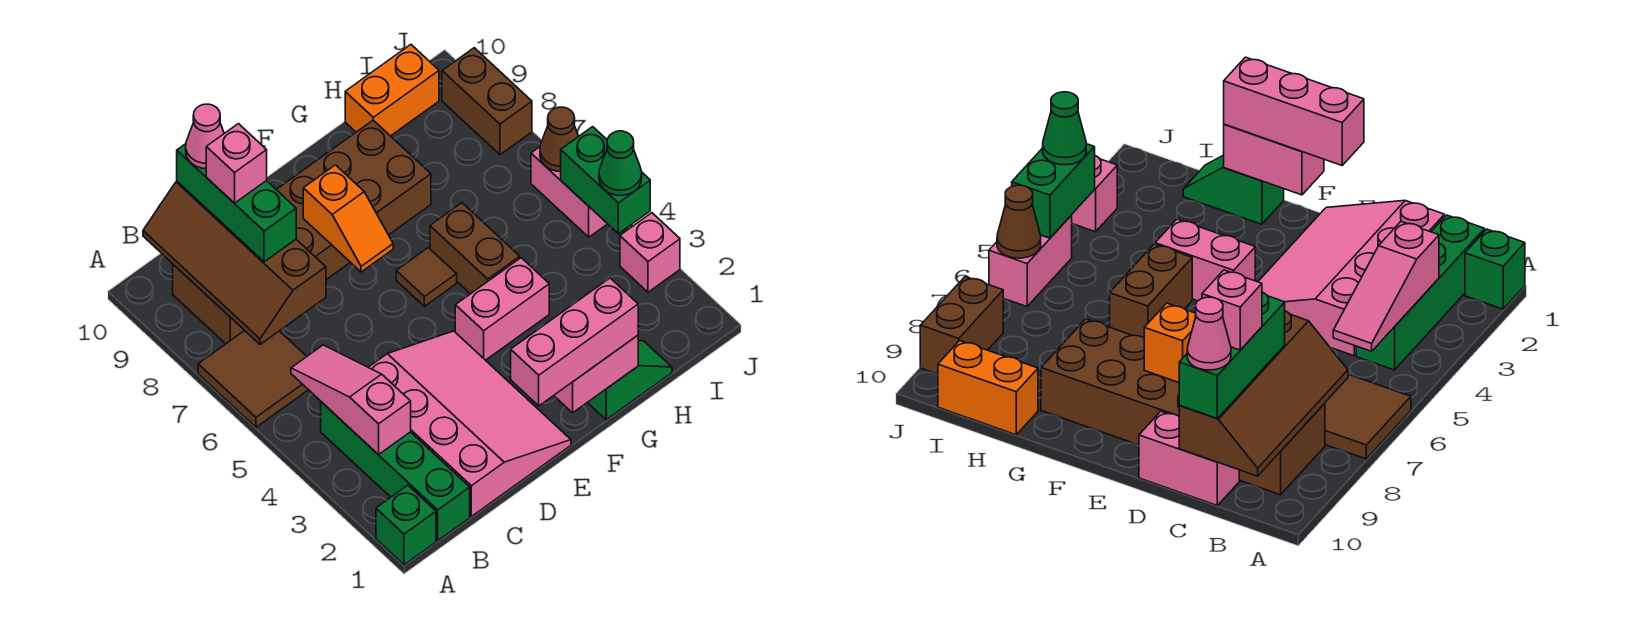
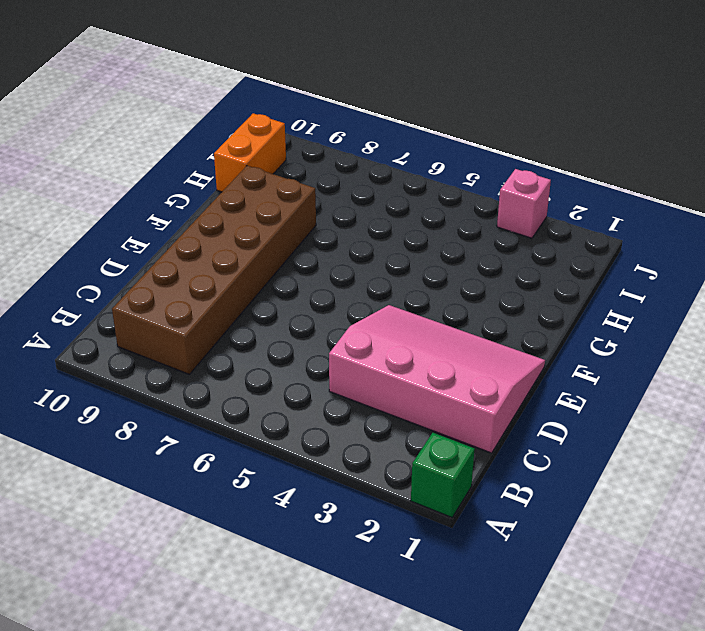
none -> brown 2x2 tile [198,331,308,427]
none -> green 1x4 brick [321,402,470,540]
none -> pink 1x2 brick [1139,411,1239,505]

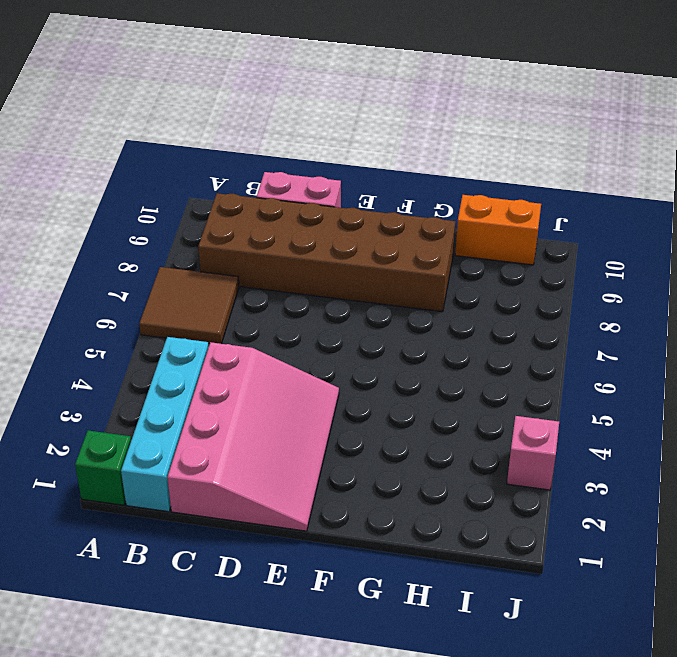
cyan 1x4 brick [121,337,209,512] -> green 1x4 brick [321,402,470,540]
none -> pink 1x2 brick [455,258,549,360]
none -> brown 1x1 tile [396,248,457,306]
none -> green 1x2 slope [587,341,672,420]

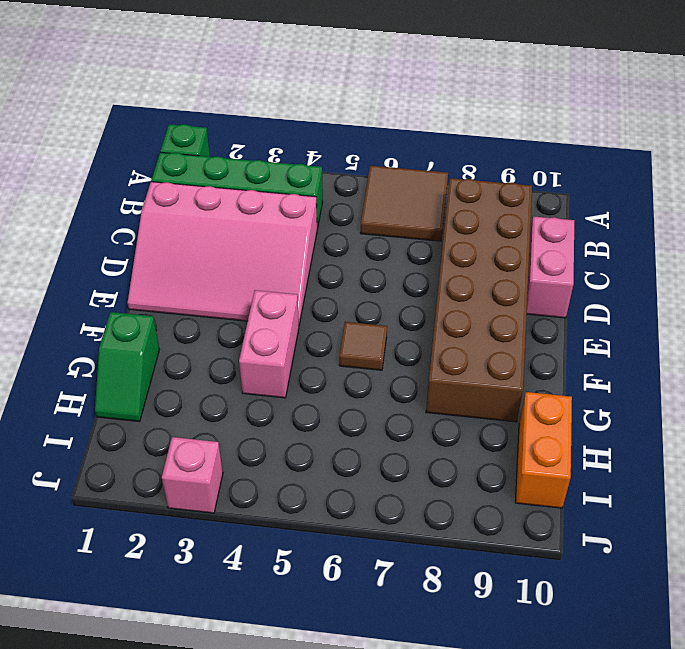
none -> brown 1x2 brick [430,203,520,294]
none -> pink 1x2 brick [531,147,607,237]
none -> brown 1x2 brick [442,48,532,155]

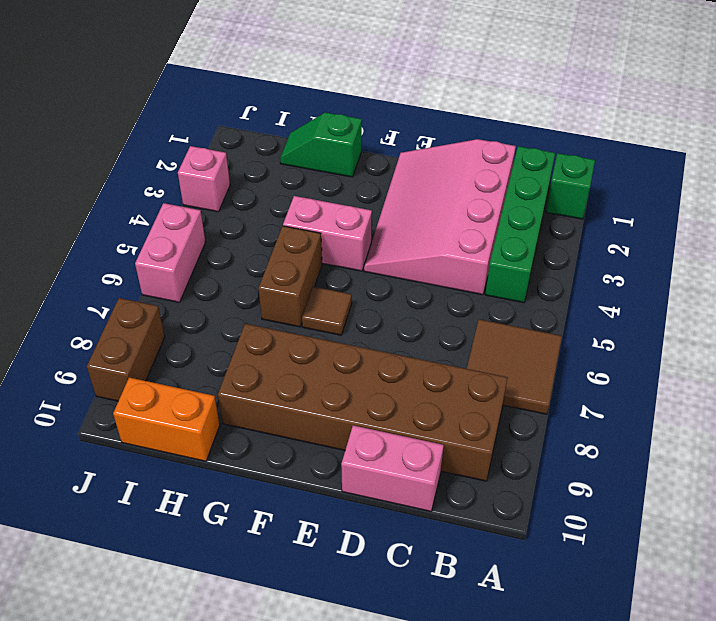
none -> pink 1x3 slope [291,345,411,455]
none -> brown 2x4 slope [143,181,326,344]
none -> orange 1x2 slope [303,165,393,272]

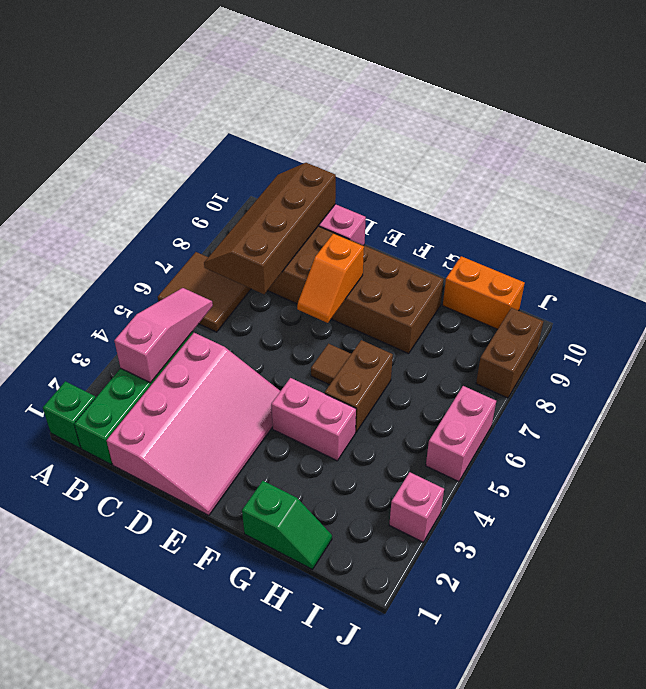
none -> pink 1x2 brick [554,335,638,413]
none -> green 1x2 brick [561,127,650,234]
none -> brown 1x1 cone [540,107,579,172]

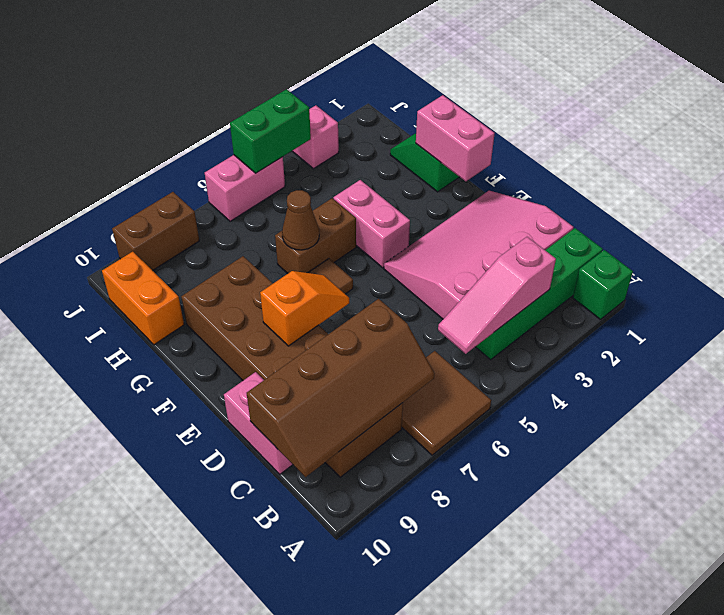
brown 1x1 cone [282,190,319,250] -> brown 1x1 cone moved to [540,107,579,172]
none -> green 1x3 brick [177,144,296,262]
none -> pink 1x3 brick [511,278,638,406]
none -> green 1x1 cone [599,131,642,196]

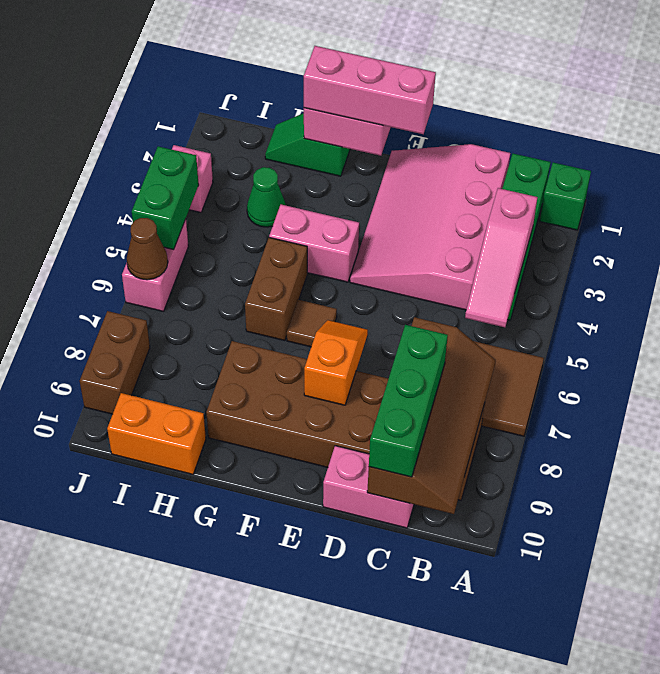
green 1x1 cone [247,167,285,227] -> green 1x1 cone moved to [599,131,642,196]
none -> pink 1x1 brick [206,124,267,203]
none -> pink 1x1 cone [186,104,224,169]

